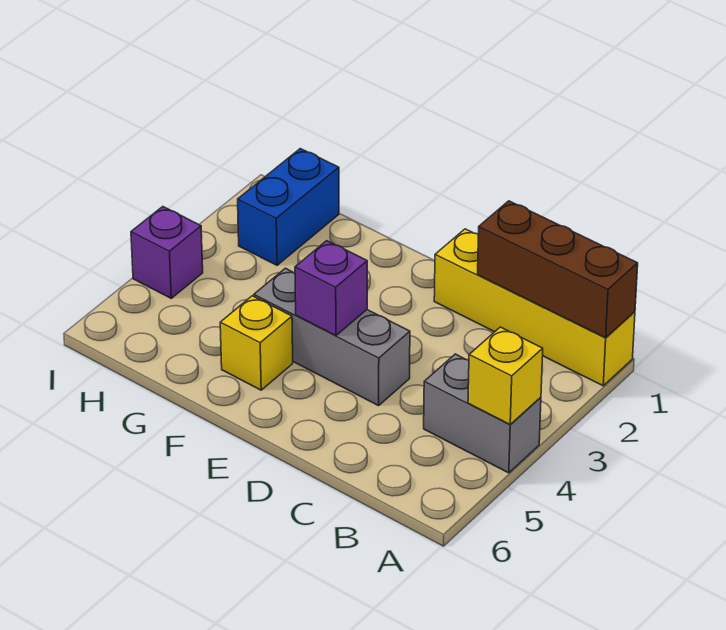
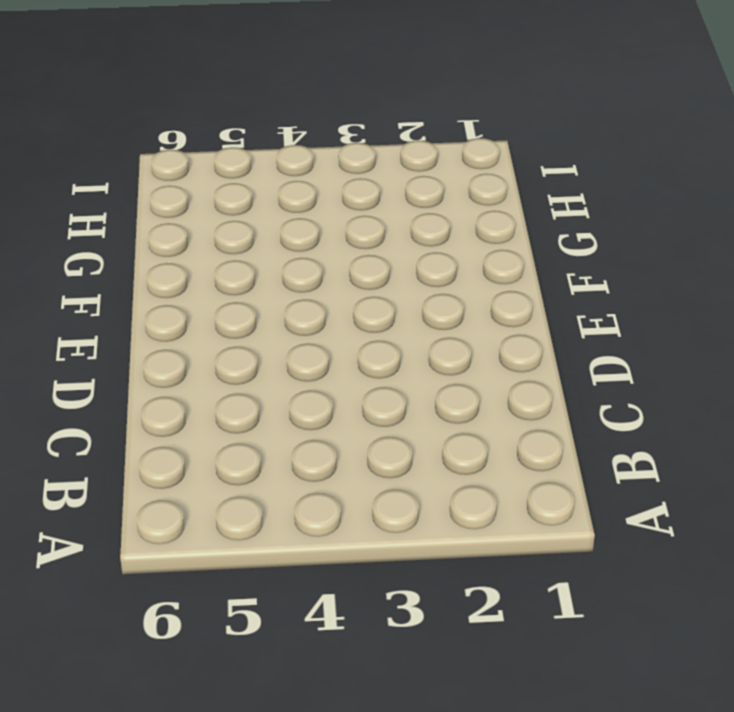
none -> yellow 1x4 brick [434,229,635,386]
none -> grey 1x2 brick [424,354,541,473]

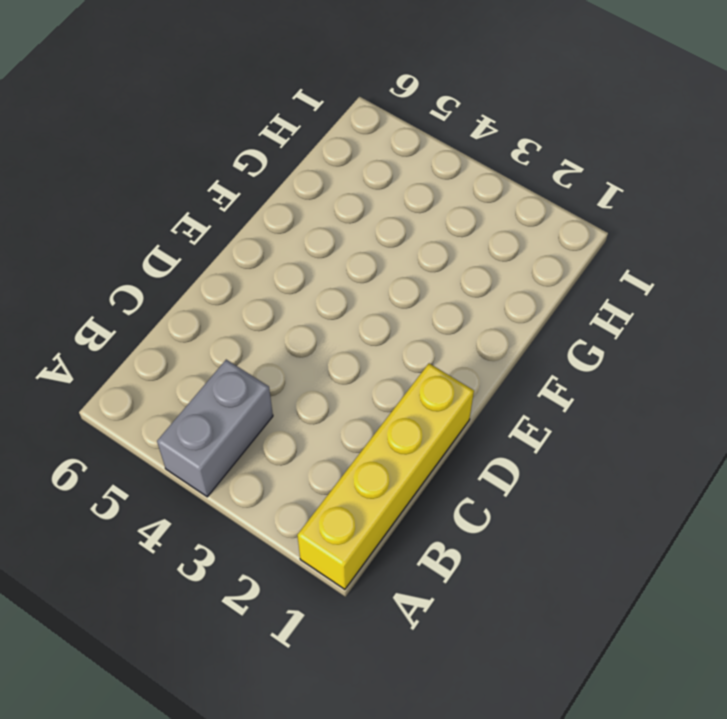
none -> grey 1x3 brick [254,268,410,406]
none -> yellow 1x1 brick [220,296,293,390]

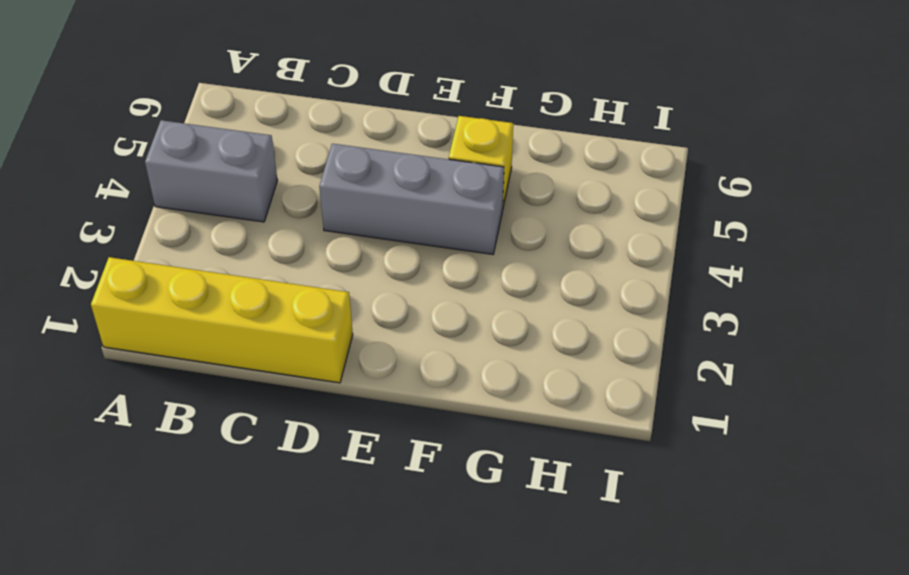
none -> blue 1x2 brick [238,149,339,265]
none -> purple 1x1 brick [131,207,203,298]

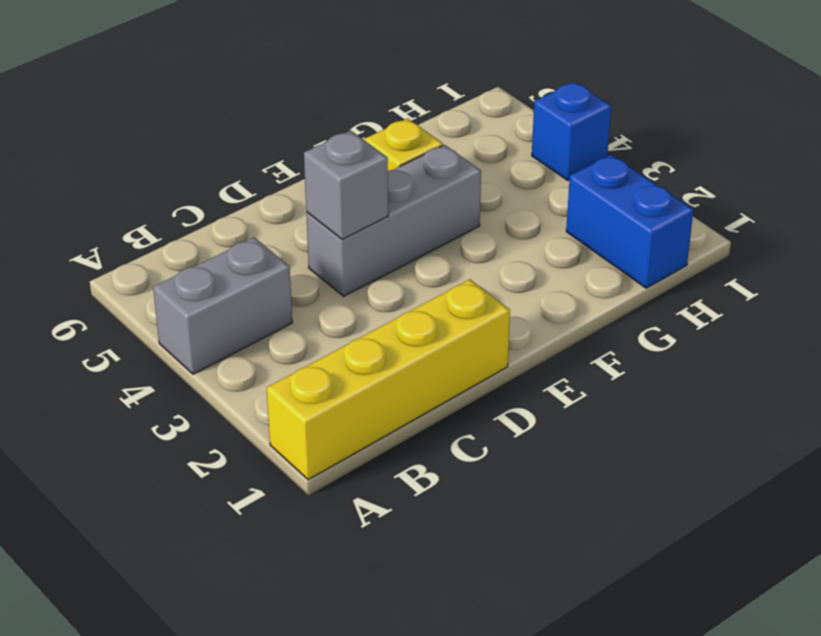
grey 1x1 brick [304,131,388,239] -> none
blue 1x1 brick [532,82,611,180] -> purple 1x1 brick [131,207,203,298]
none -> brown 1x3 brick [478,201,638,338]
none -> yellow 1x1 brick [468,327,543,425]

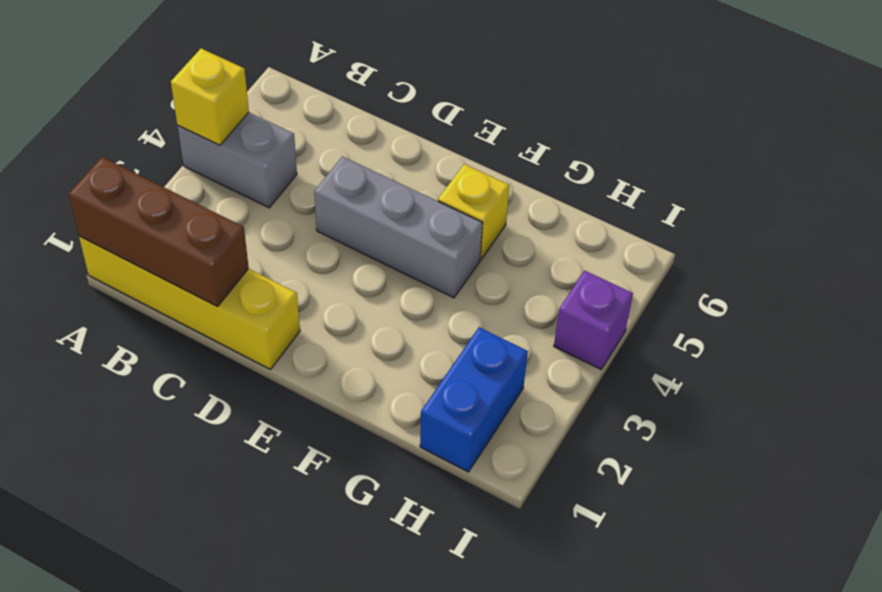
none -> purple 1x1 brick [295,241,367,336]

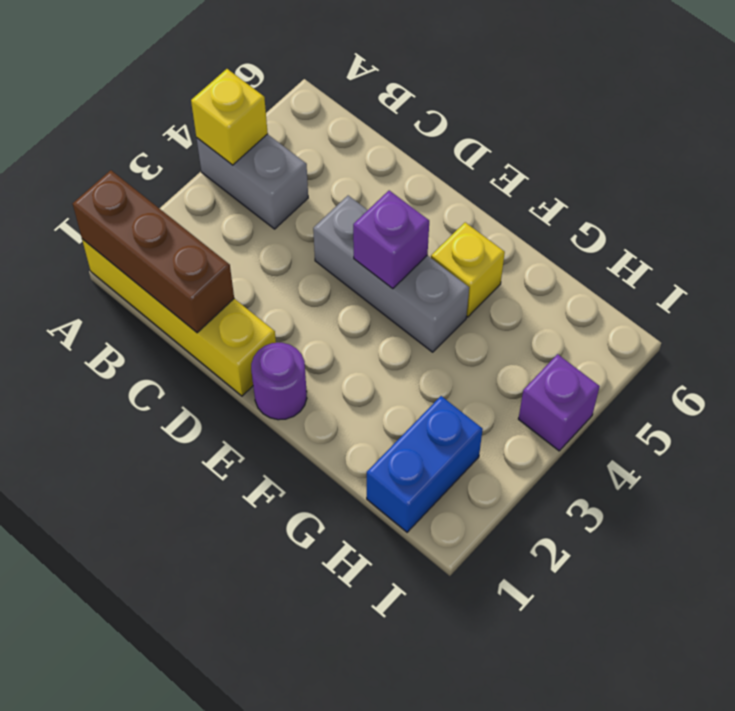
purple 1x1 round brick [251,343,307,420] -> none

